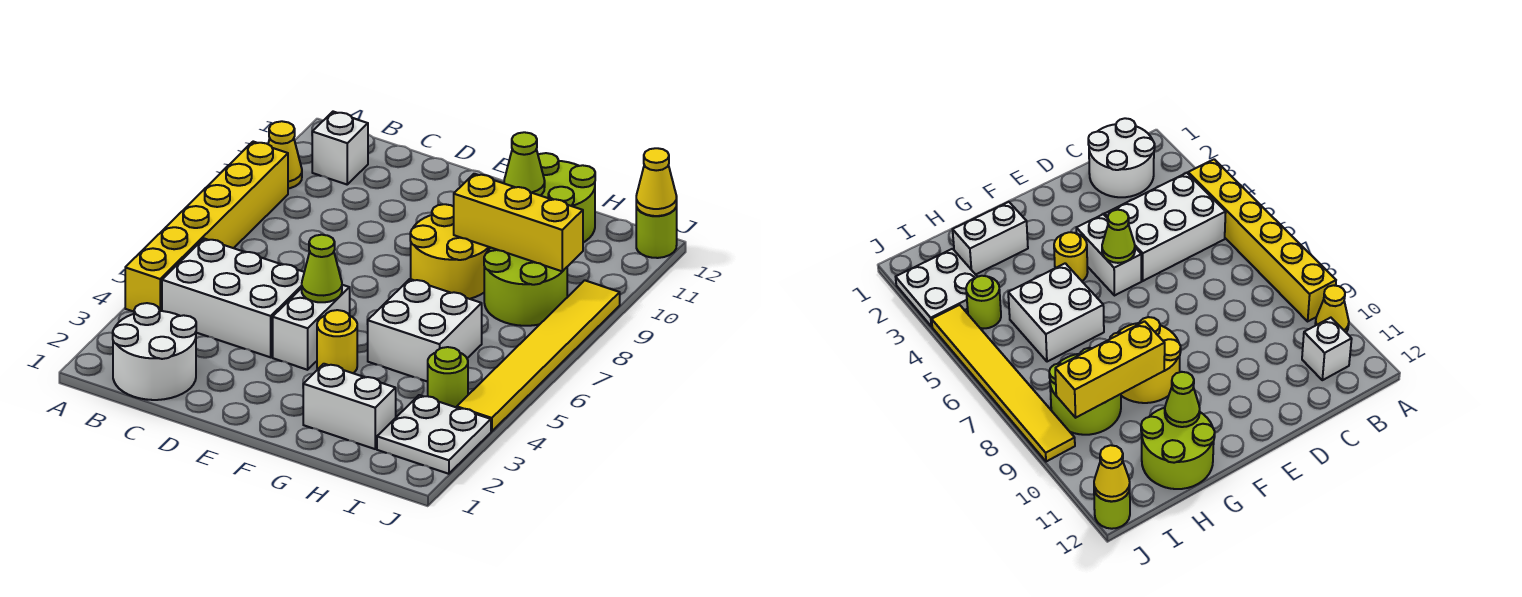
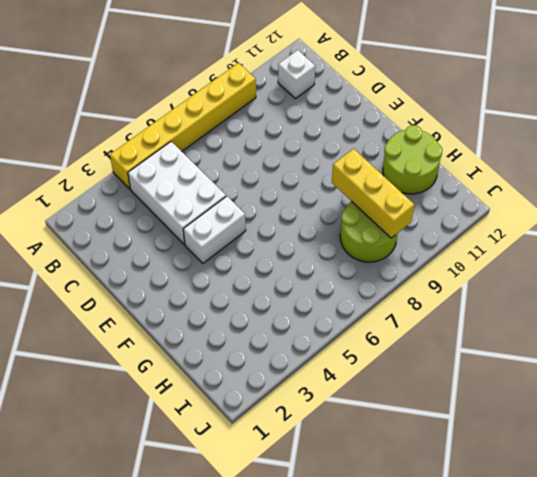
none -> yellow 1x1 cone [268,121,302,189]
none -> white 2x2 round brick [113,303,196,400]
none -> yellow 1x1 round brick [317,310,357,373]

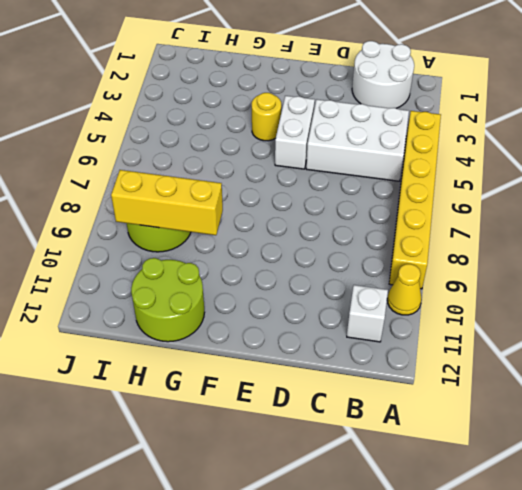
none -> yellow 2x2 round brick [410,204,491,299]
none -> white 1x2 brick [303,364,396,449]
none -> white 2x2 brick [368,279,482,382]

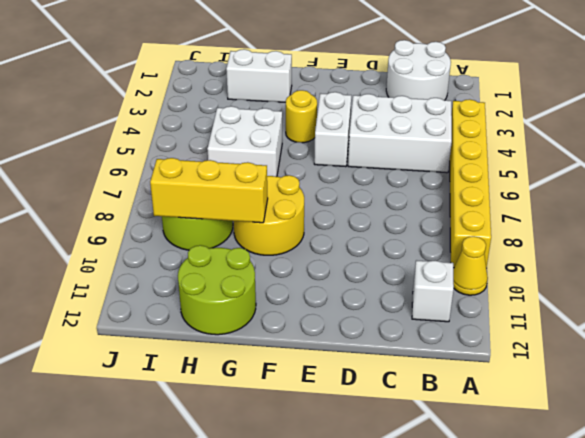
none -> white 2x2 plate [377,395,491,474]
none -> lime 1x1 round brick [428,347,468,407]
none -> yellow 1x6 tile [457,280,620,431]

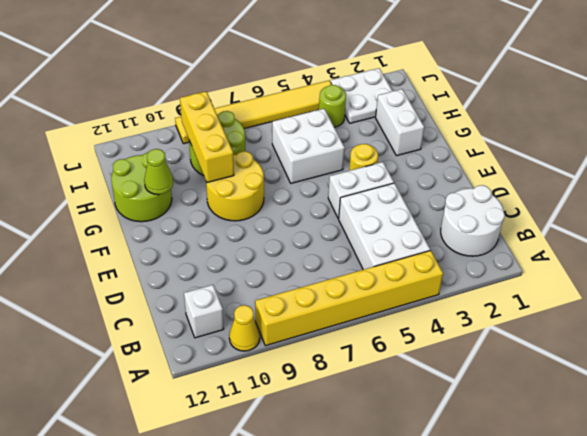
none -> lime 1x1 round brick [636,205,677,258]
none -> lime 1x1 cone [302,235,342,302]
none -> yellow 1x1 cone [636,148,677,216]

